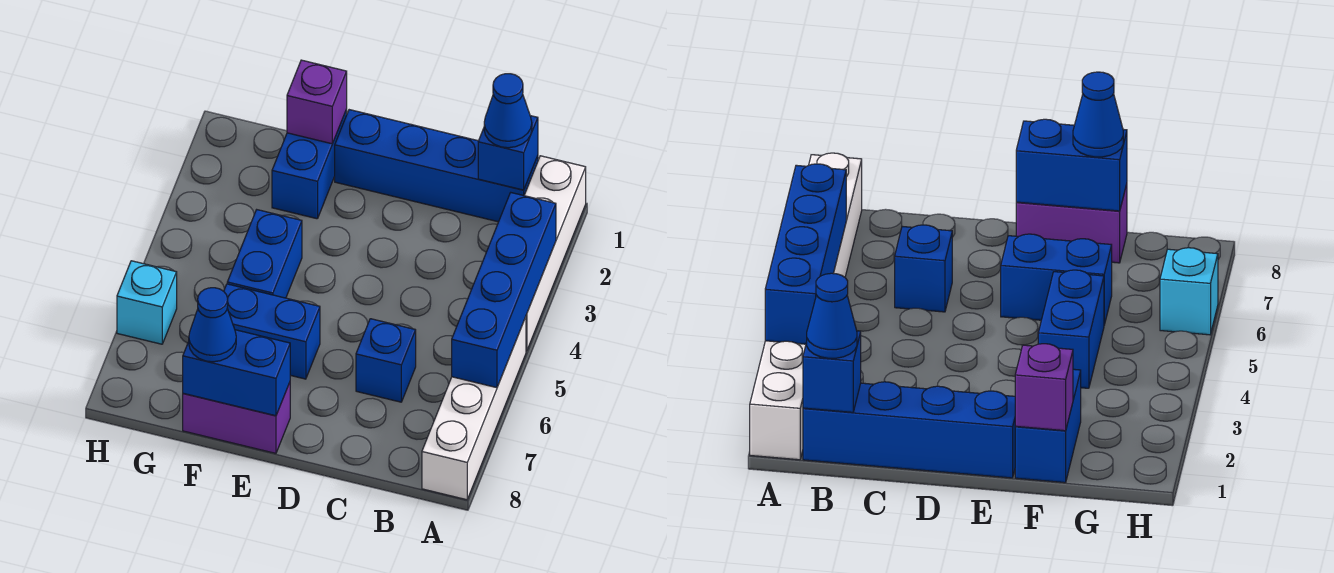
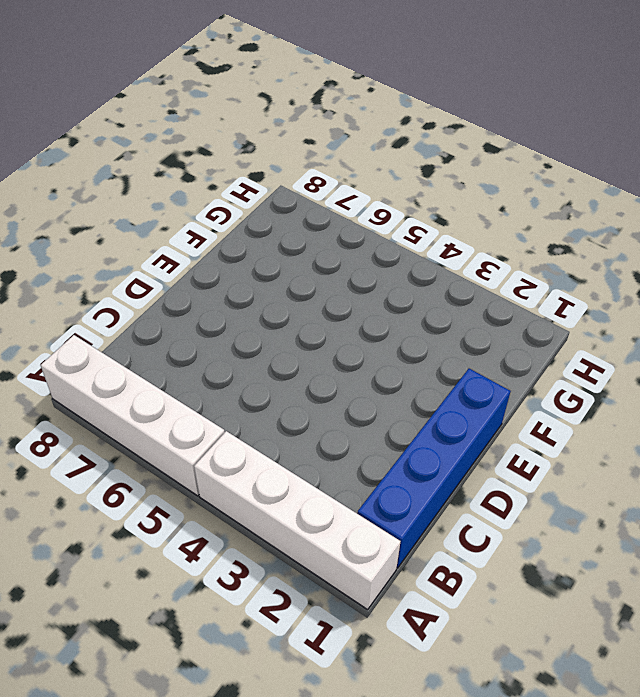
none -> blue 1x1 brick [356,319,416,402]
none -> blue 1x2 brick [224,284,320,379]
none -> purple 1x2 brick [183,382,290,453]

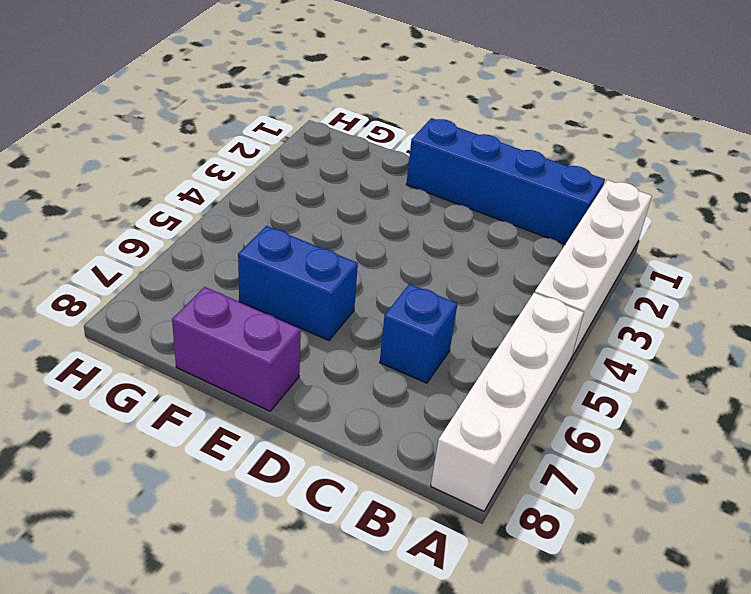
none -> blue 1x2 brick [272,109,347,219]
none -> blue 1x2 brick [227,210,302,298]
none -> cyan 1x1 brick [117,261,177,344]

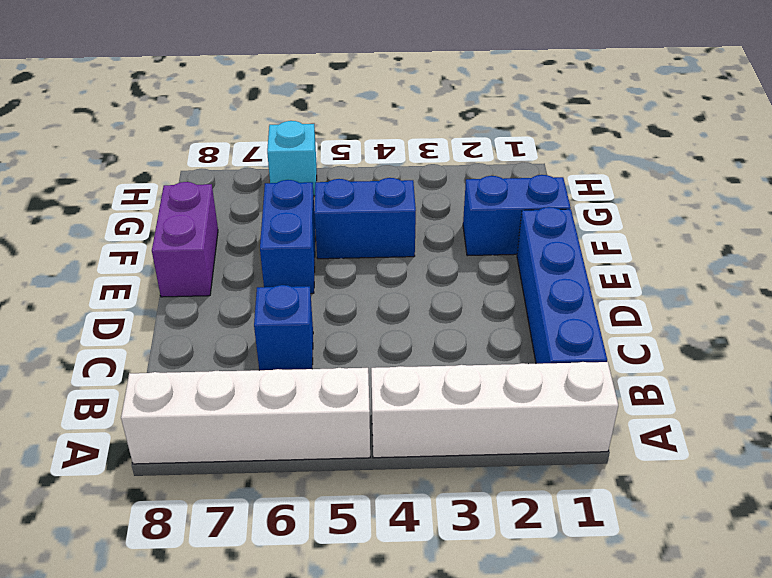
none -> blue 1x4 brick [452,193,556,388]
none -> blue 1x1 brick [478,116,538,190]
none -> blue 1x2 brick [183,330,290,416]

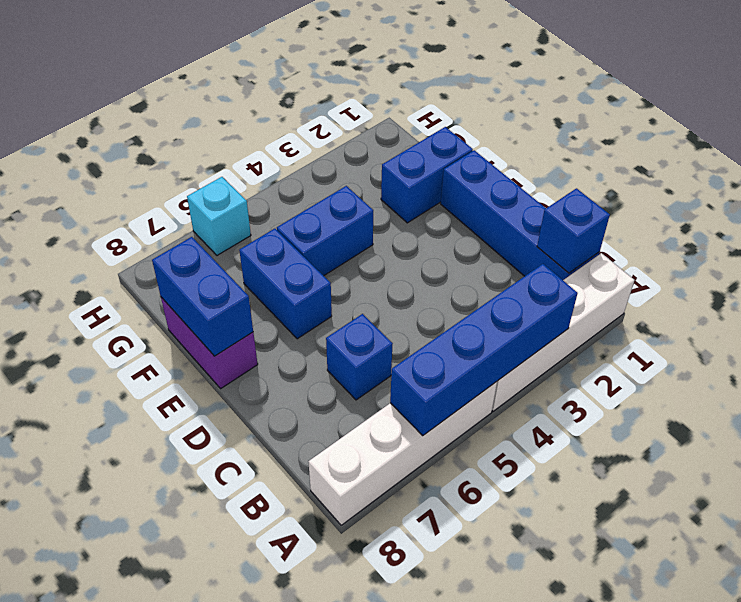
none -> purple 1x1 brick [287,60,347,144]
none -> blue 1x1 cone [484,74,532,148]
none -> blue 1x1 cone [189,288,236,362]

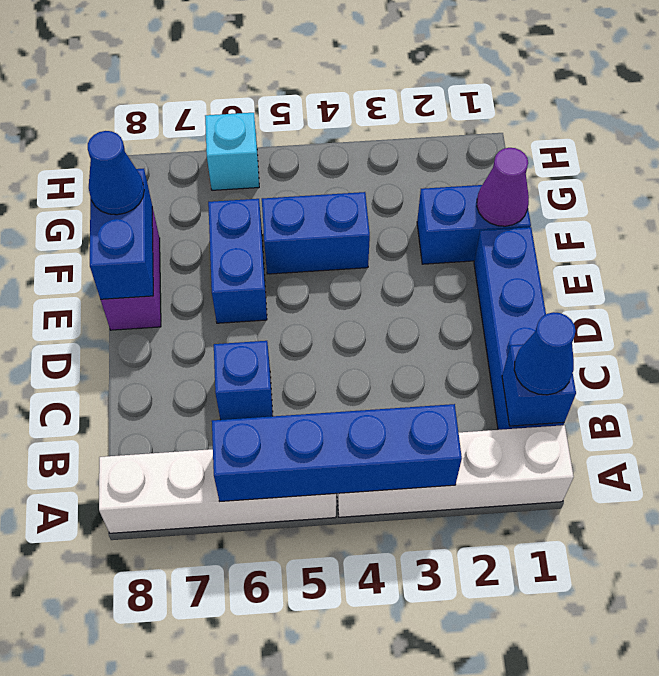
purple 1x1 cone [477,148,529,226] -> purple 1x1 brick [287,60,347,144]

